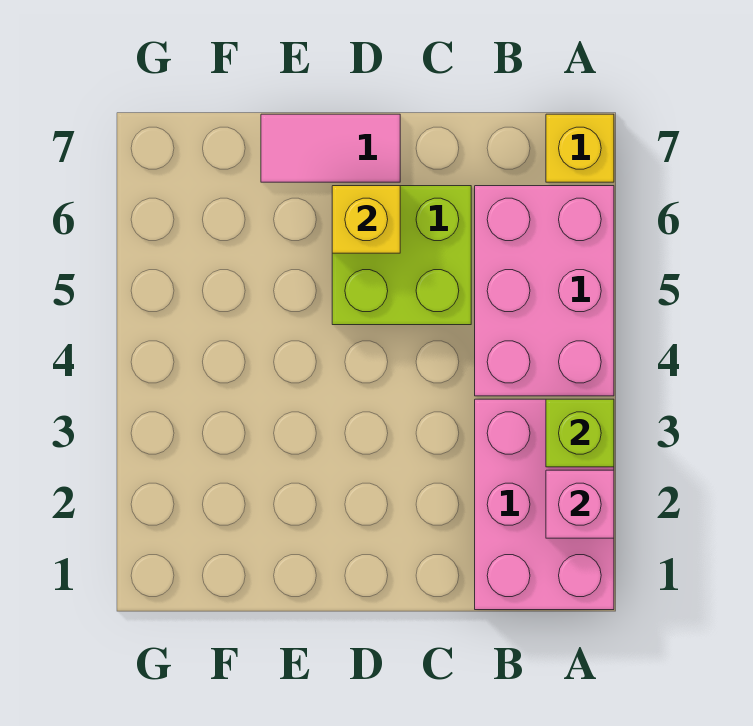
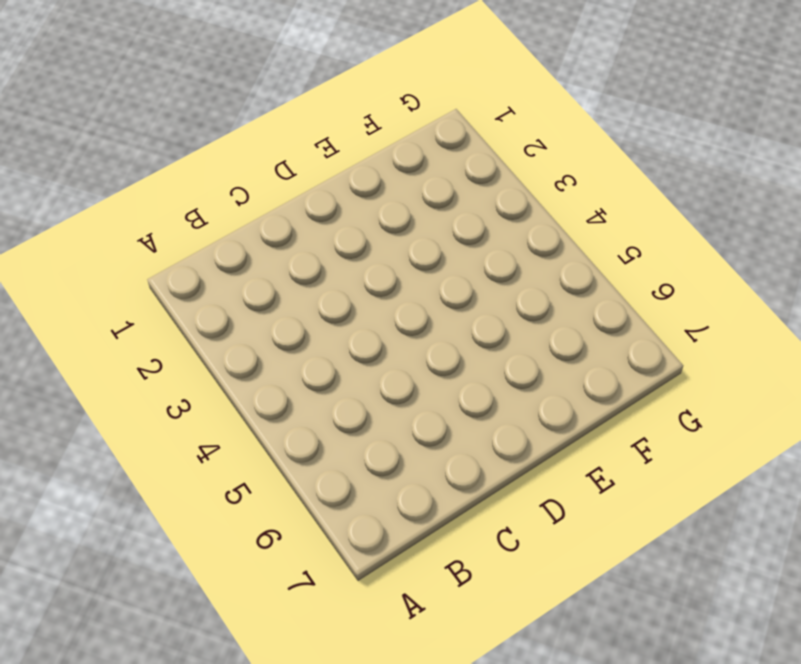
none -> pink 2x3 brick [475,399,614,610]
none -> pink 2x3 brick [475,186,614,396]

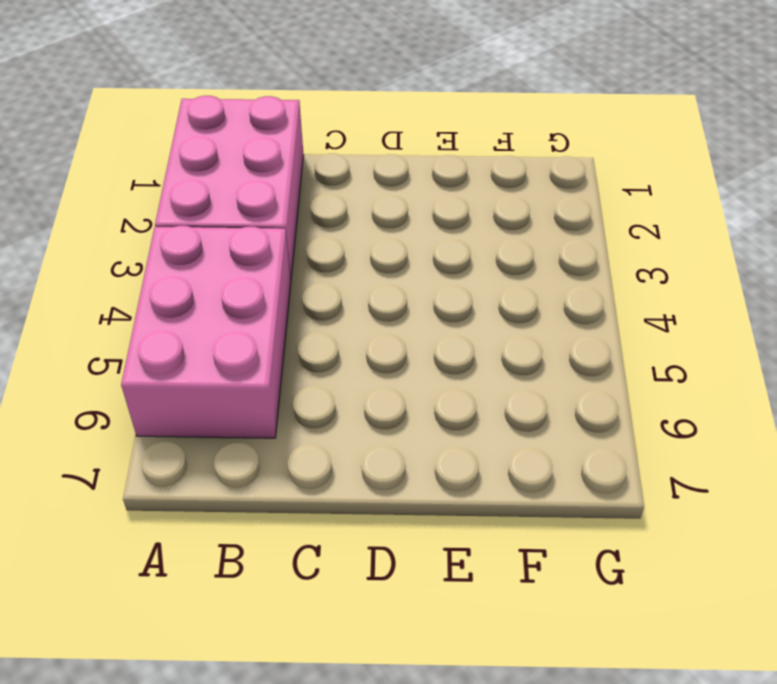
none -> yellow 1x1 brick [546,114,614,182]
none -> lime 2x2 brick [332,186,471,325]

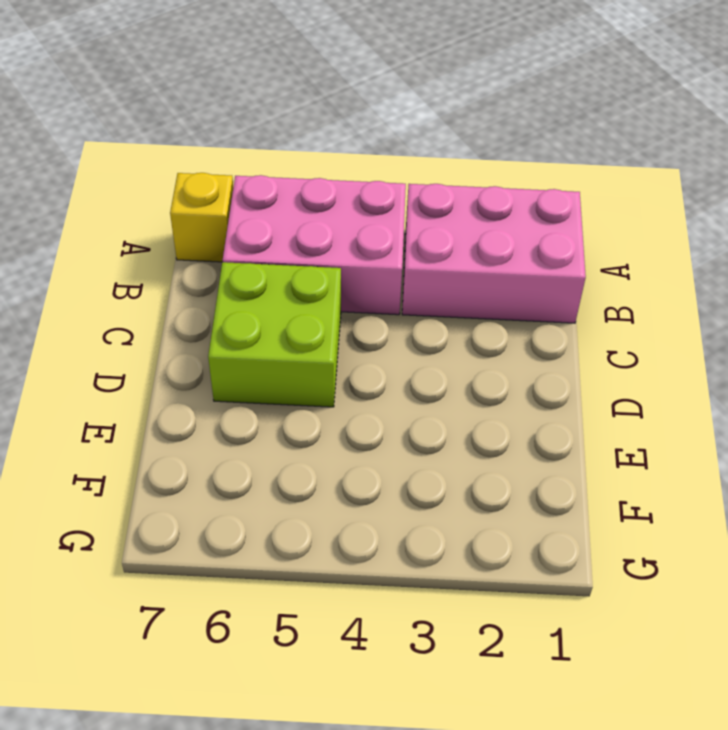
none -> pink 1x2 tile [261,114,400,182]
none -> pink 1x1 brick [546,470,614,538]

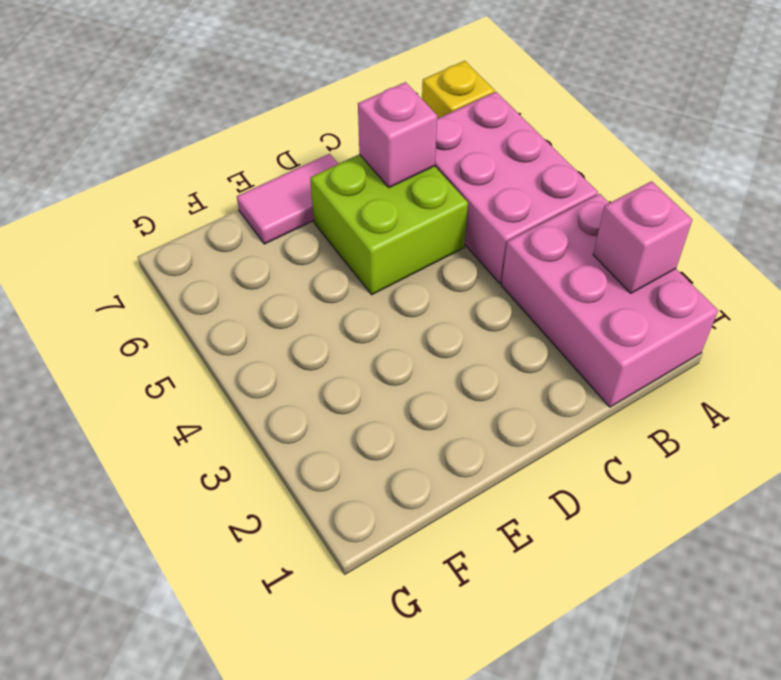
pink 1x1 brick [358,82,437,188] -> none
none -> lime 1x1 brick [546,399,614,467]
none -> yellow 1x1 brick [332,186,400,253]

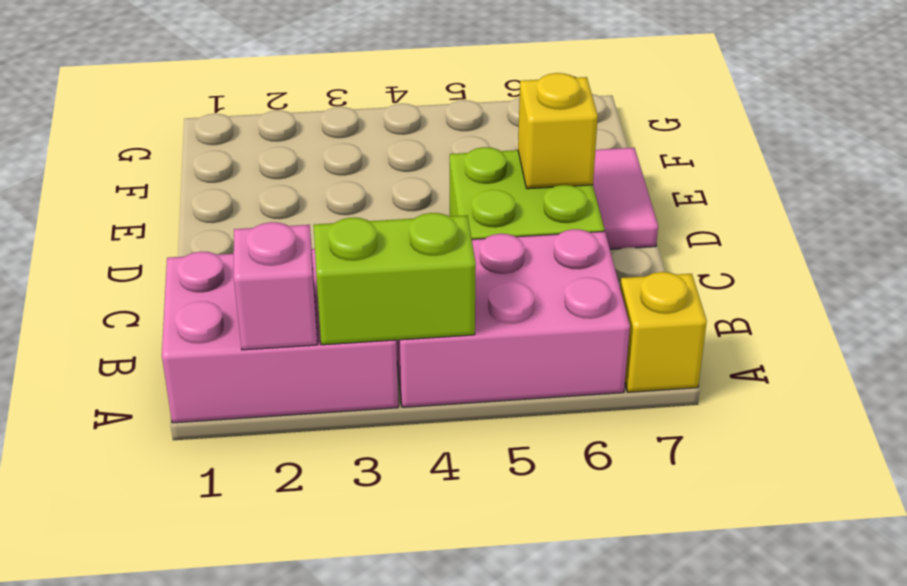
lime 1x2 brick [314,213,476,345] -> lime 1x1 brick [546,399,614,467]

